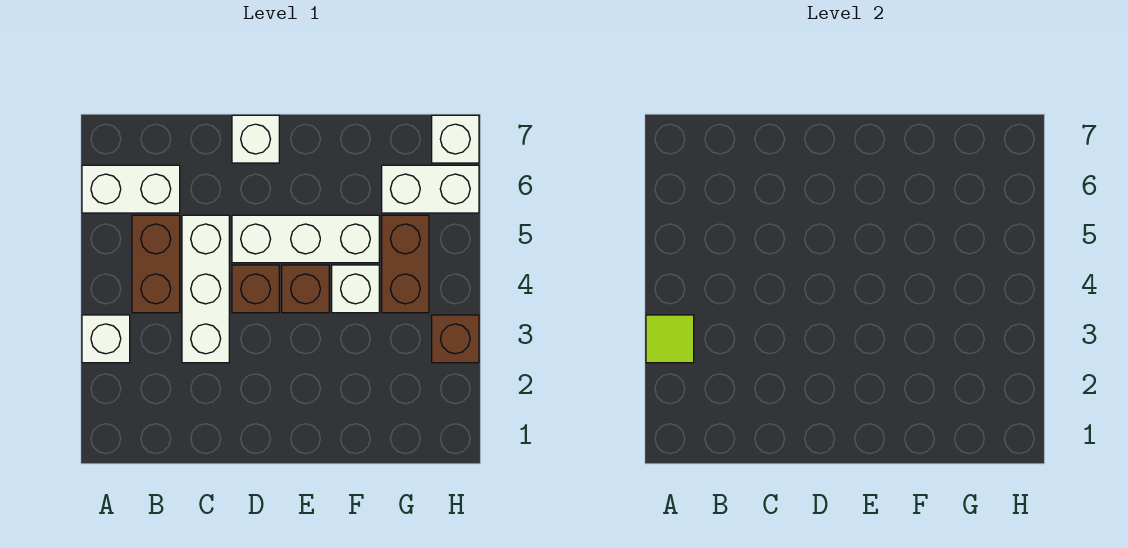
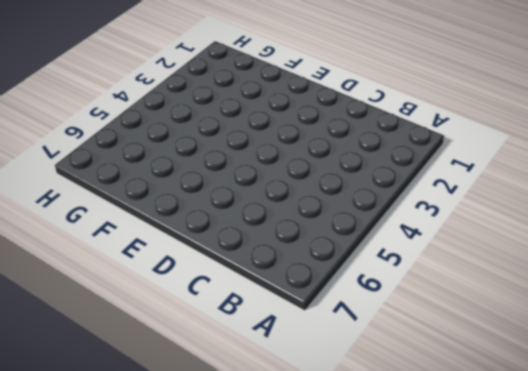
none -> white 1x1 brick [82,315,130,363]
none -> white 1x2 brick [82,165,180,213]
none -> brown 1x2 brick [132,215,180,313]

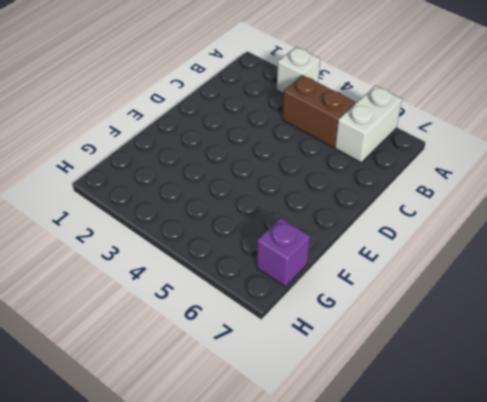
purple 1x1 brick [257,218,310,287] -> none
none -> white 1x3 brick [182,215,229,363]
none -> brown 1x1 brick [232,265,279,313]
none -> white 1x3 brick [232,215,379,263]

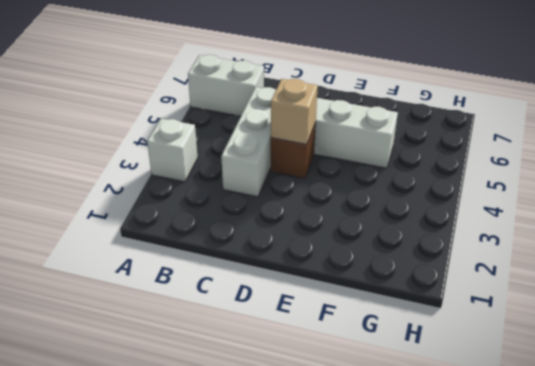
tan 1x1 brick [271,79,318,144] -> none
none -> brown 1x2 brick [132,215,180,313]
none -> white 1x1 brick [232,115,279,163]
none -> brown 1x1 brick [282,265,329,313]

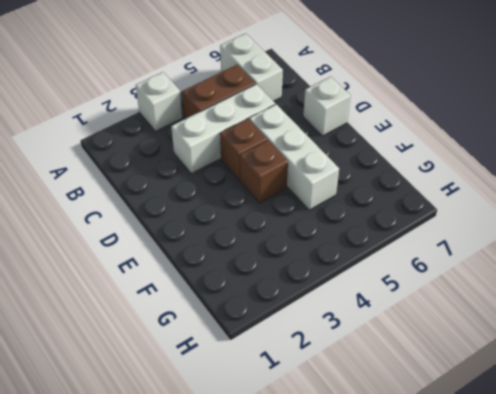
none -> white 1x1 brick [332,265,379,313]
none -> brown 1x2 brick [382,215,429,313]
none -> white 1x2 brick [382,165,479,213]

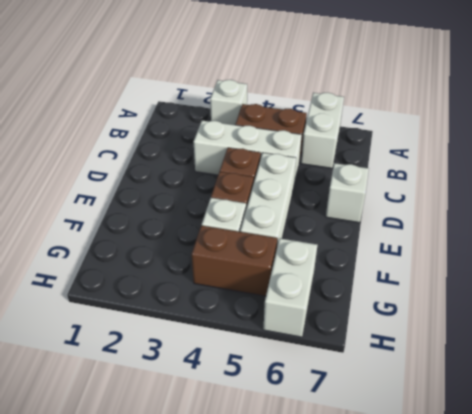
none -> brown 1x1 brick [432,315,479,363]
none -> white 1x1 brick [432,115,479,163]
none -> lime 1x1 tile [646,315,694,363]

